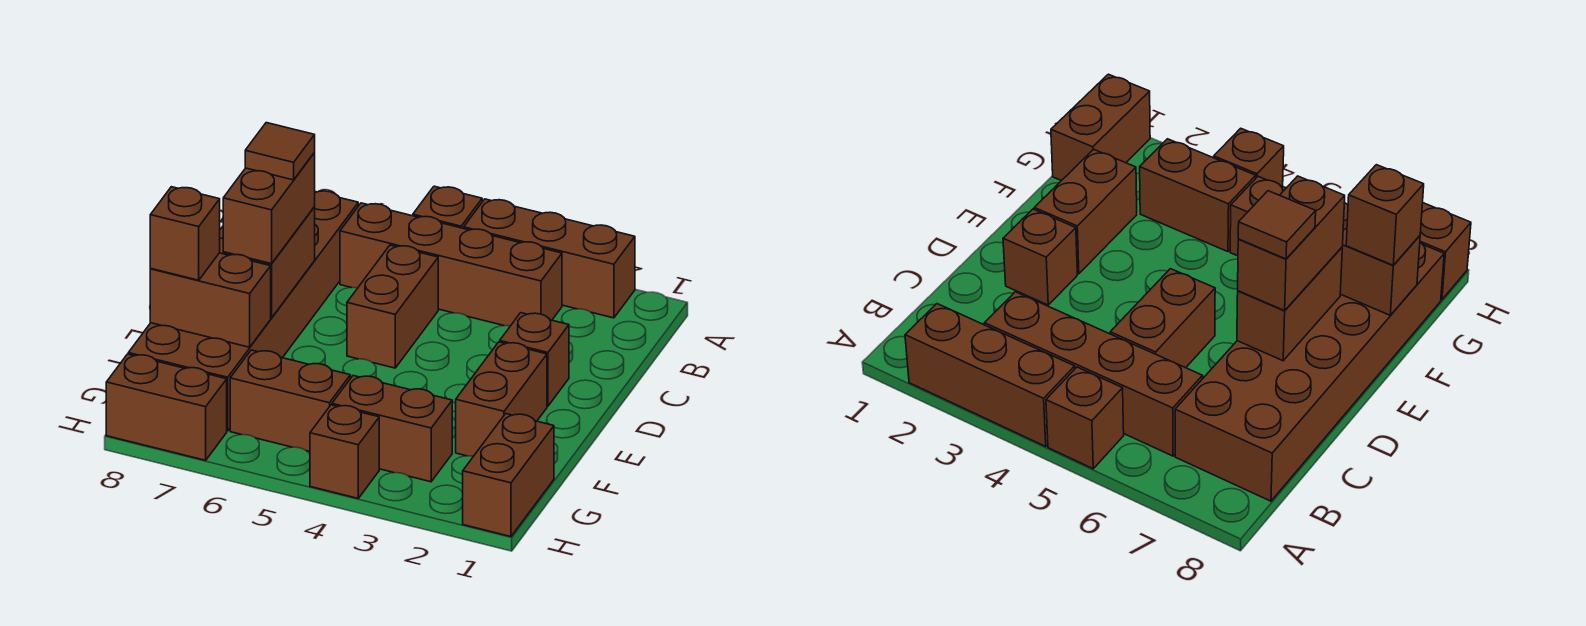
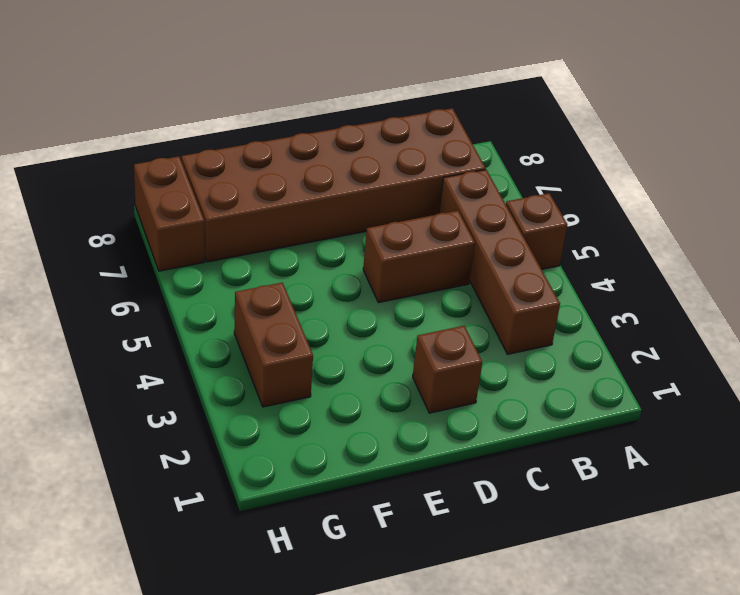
none -> brown 1x3 brick [464,199,635,318]
none -> brown 1x2 brick [456,342,547,456]
none -> brown 1x2 brick [463,414,554,537]

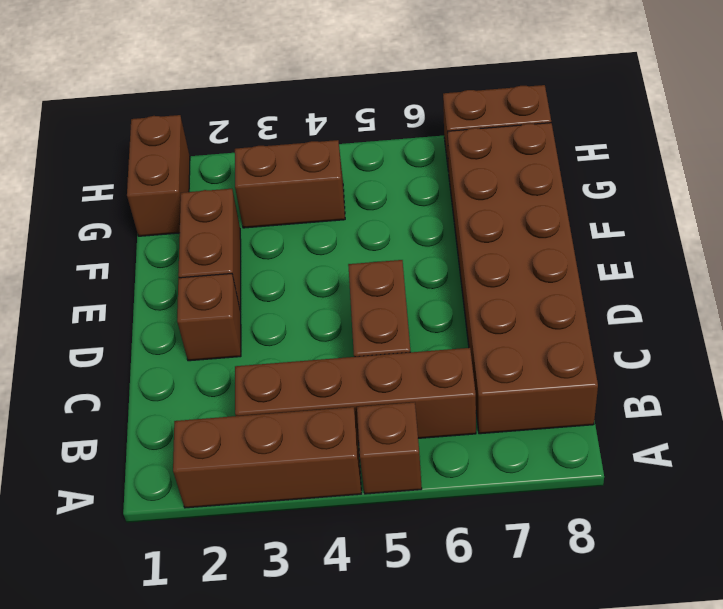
none -> brown 1x2 brick [230,350,350,452]
none -> brown 1x1 brick [310,405,379,498]
none -> brown 1x2 brick [223,207,315,318]

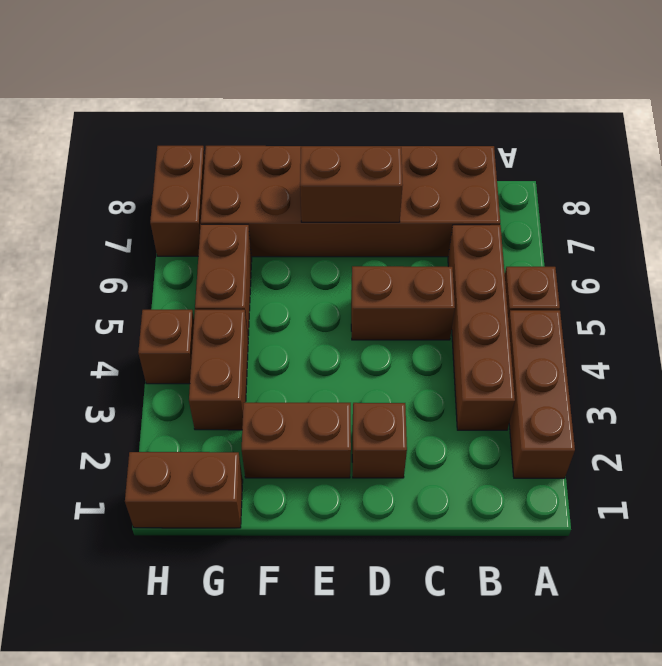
none -> brown 1x2 brick [150,253,271,347]
none -> brown 1x2 brick [223,153,315,264]
none -> brown 1x1 brick [150,187,220,280]

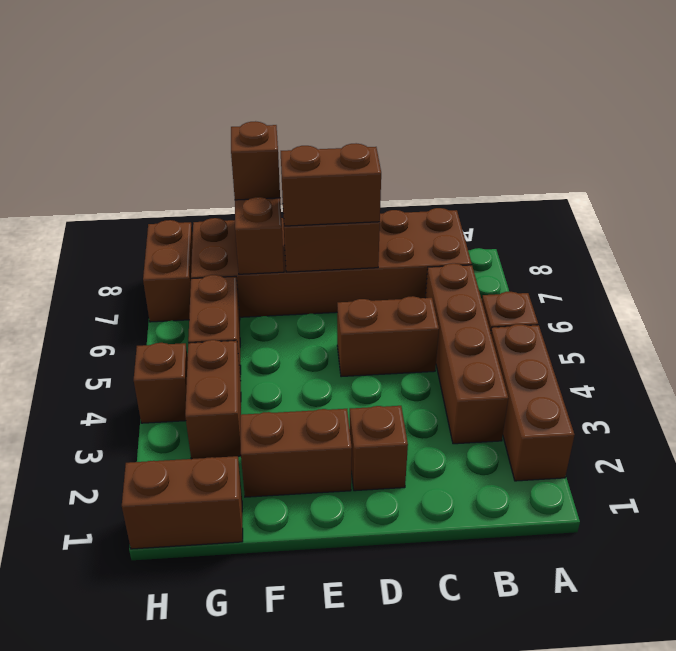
none -> brown 1x1 tile [245,123,315,180]

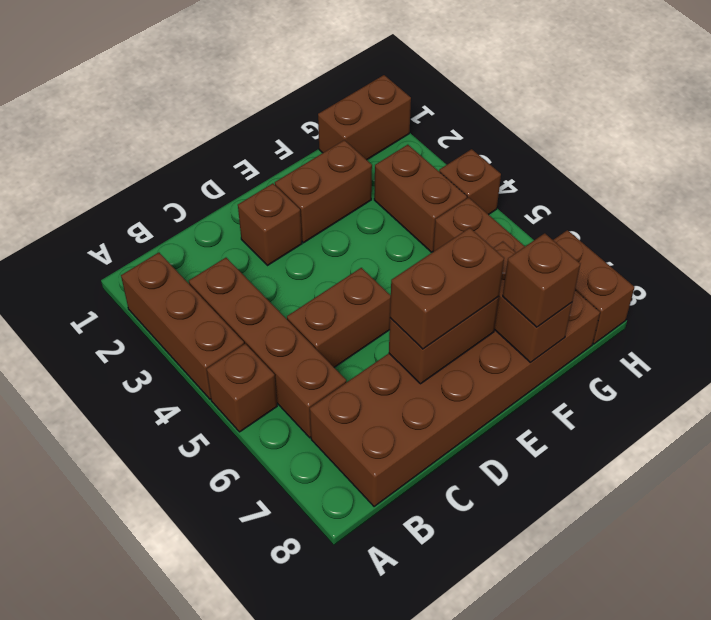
none -> brown 1x1 tile [245,123,315,180]

